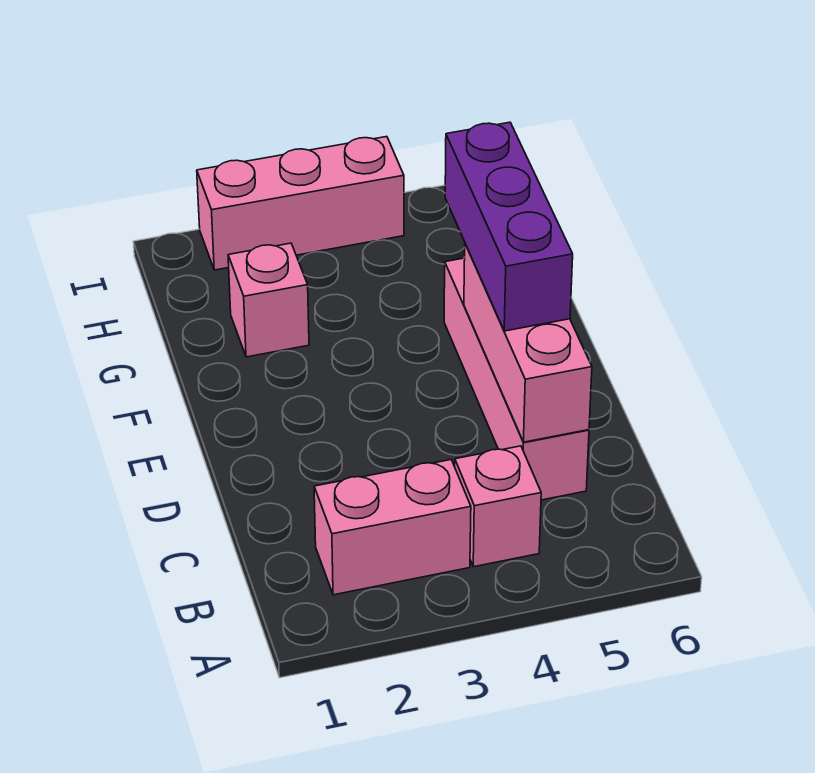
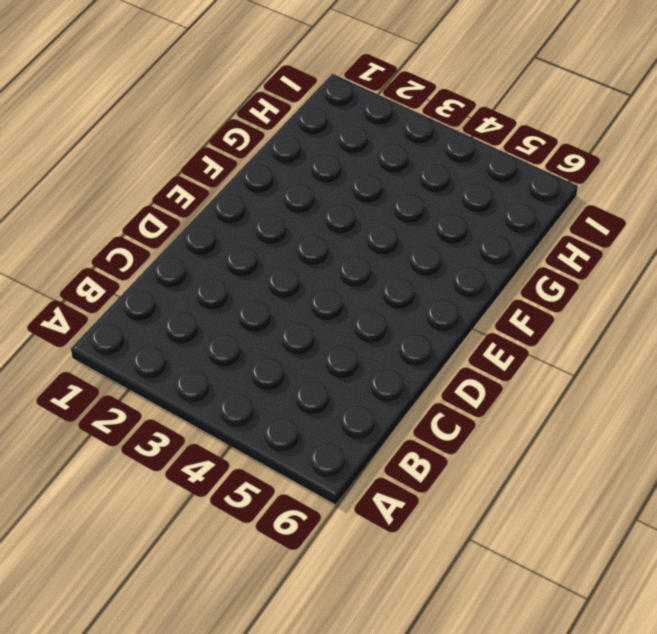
none -> pink 1x2 brick [314,460,471,595]
none -> pink 1x1 brick [455,446,541,567]

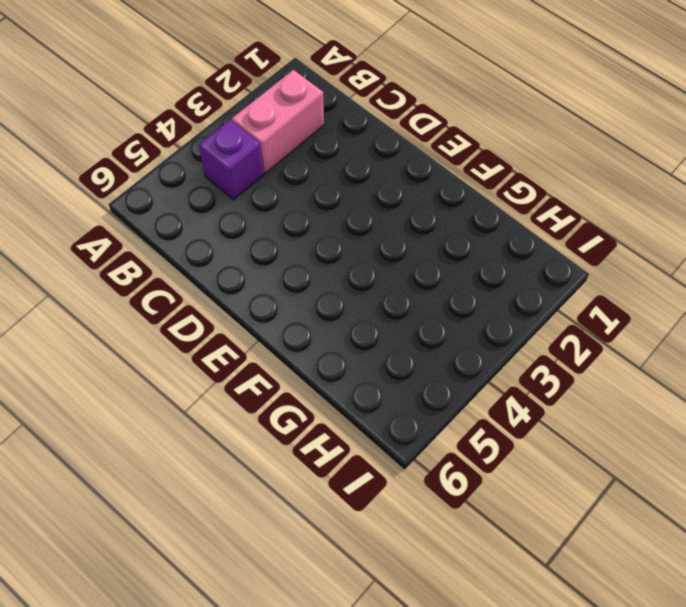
purple 1x1 brick [199,120,264,200] -> pink 1x1 brick [455,446,541,567]
none -> pink 1x4 brick [444,258,589,500]
none -> pink 1x1 brick [228,243,309,357]

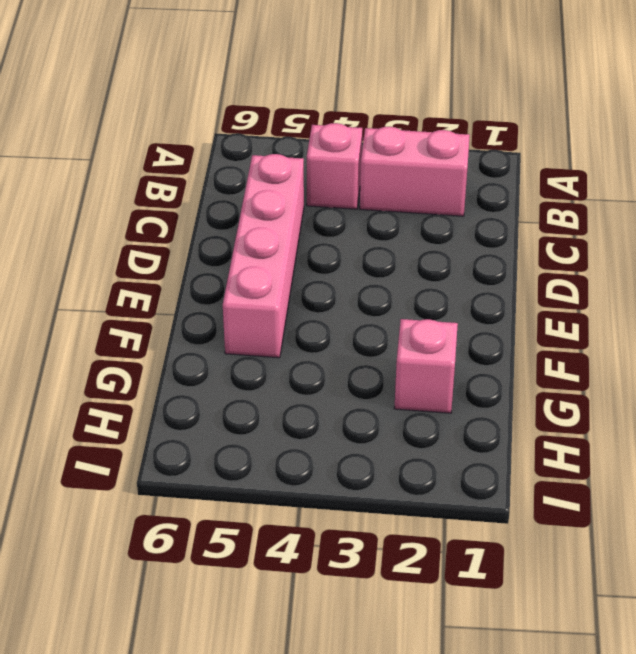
none -> pink 1x3 brick [197,137,404,270]
none -> pink 1x3 brick [464,244,592,442]

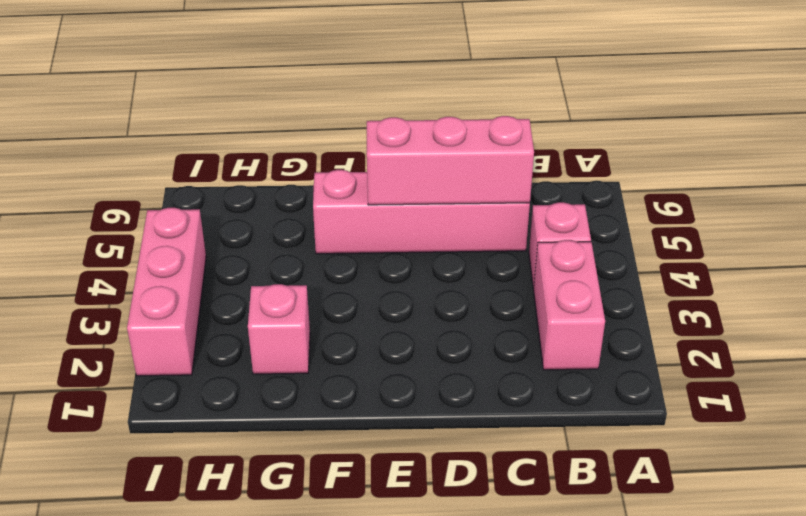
none -> purple 1x3 brick [445,122,573,331]

